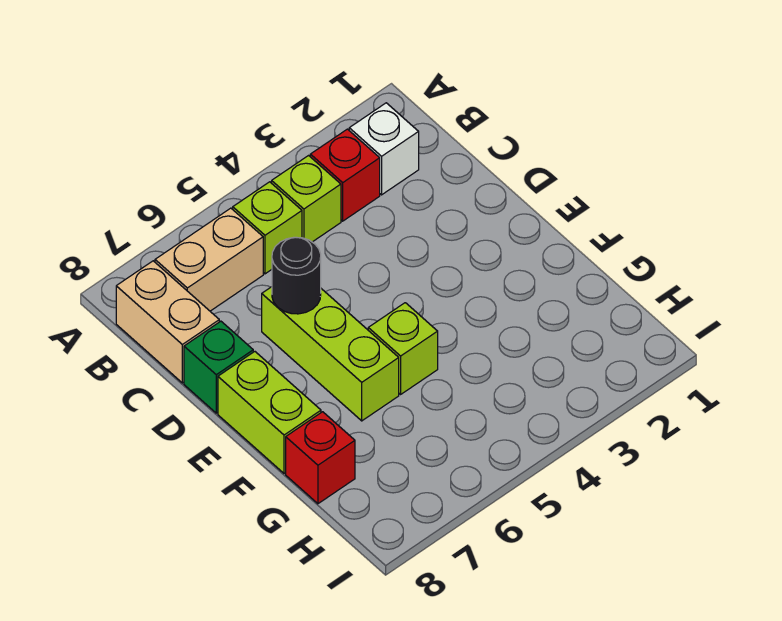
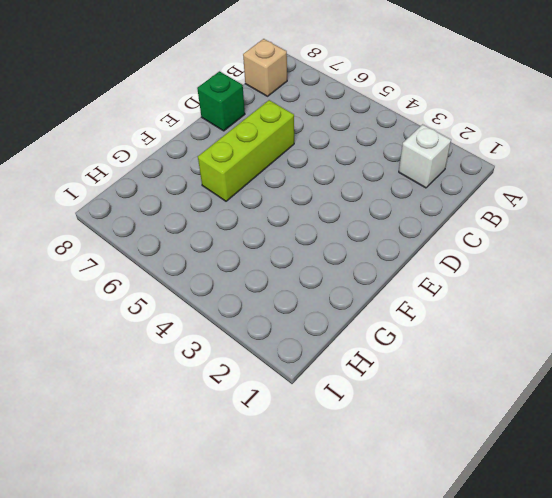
tan 1x1 brick [243,39,287,96] -> tan 1x2 brick [116,261,219,383]
none -> red 1x1 brick [310,129,380,221]
none -> lime 1x1 brick [272,156,341,242]
none -> lime 1x1 brick [233,182,302,274]

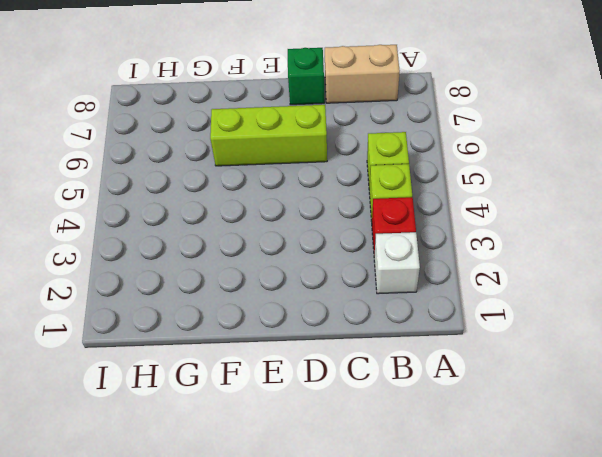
none -> tan 1x2 brick [155,208,263,311]
none -> lime 1x2 brick [218,352,321,473]
none -> lime 1x1 brick [368,303,438,394]

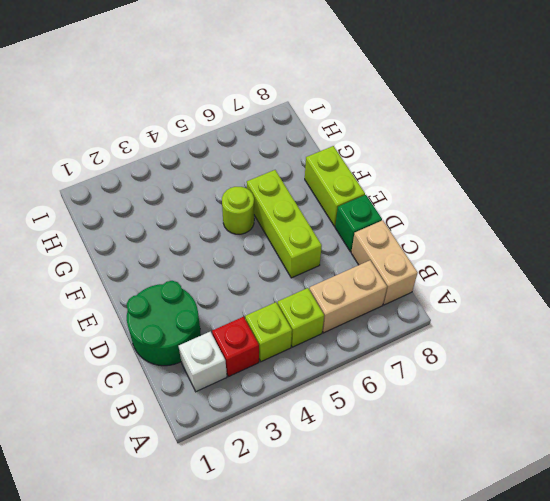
green 2x2 round brick [127,281,200,366] -> none
lime 1x1 round brick [222,187,254,234] -> lime 1x1 brick [368,303,438,394]
none -> red 1x1 brick [286,412,355,504]
none -> black 1x1 round brick [272,237,321,314]

